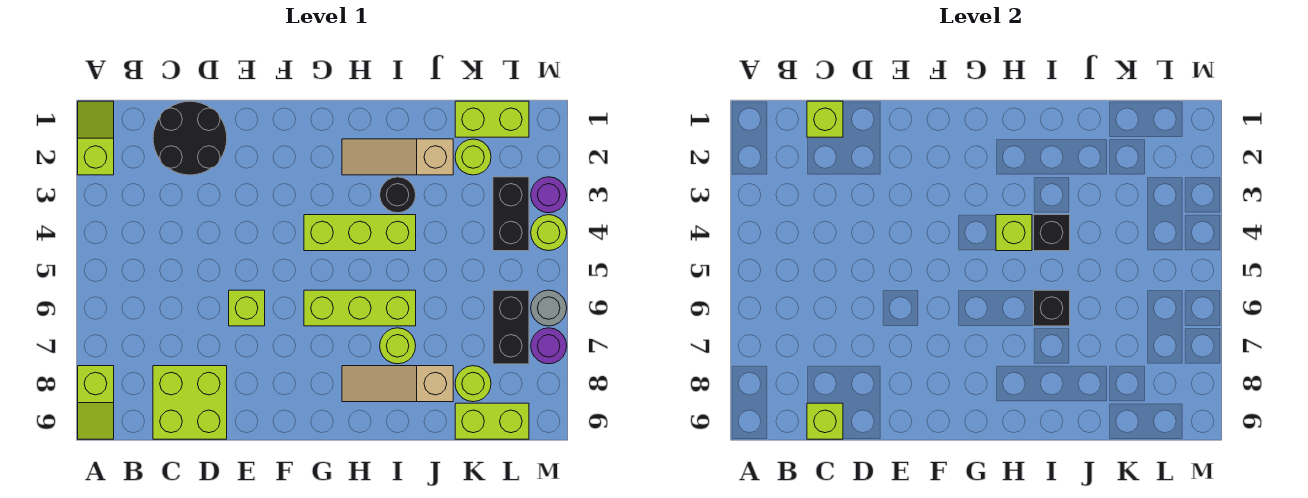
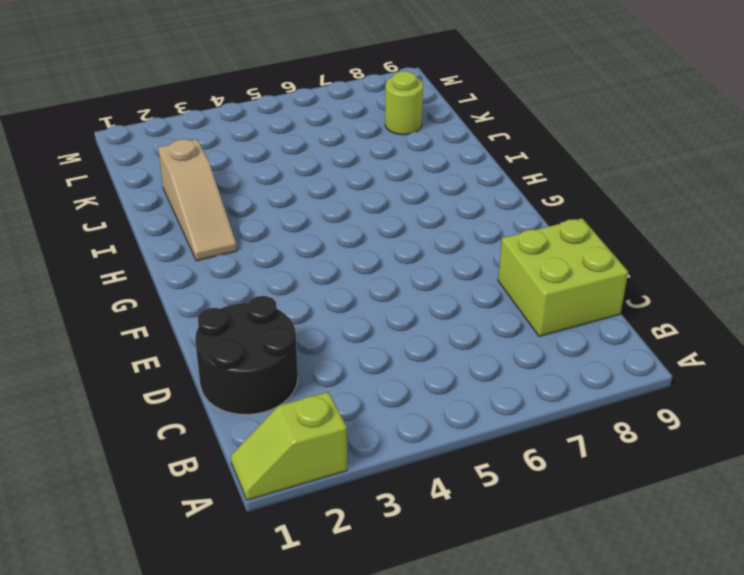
none -> lime 1x2 slope [78,366,114,439]
none -> lime 1x1 brick [229,290,265,326]
none -> lime 1x3 brick [304,215,416,251]

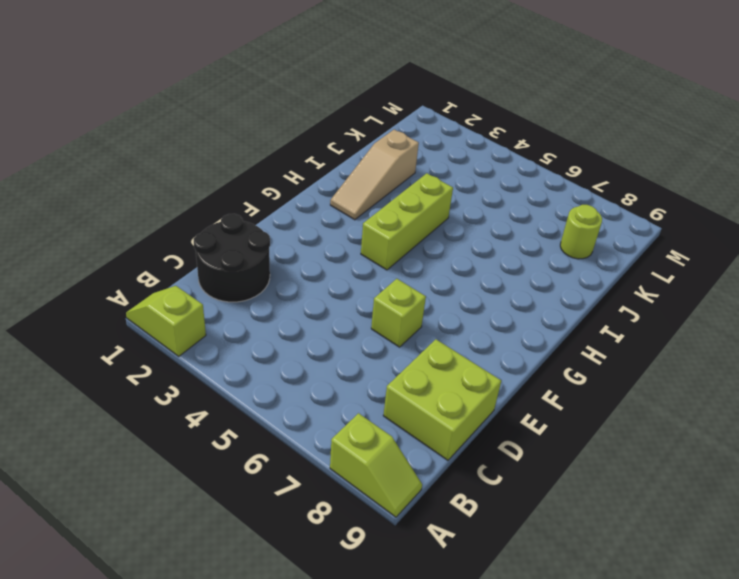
none -> lime 1x3 brick [304,290,416,326]
none -> tan 1x3 slope [342,366,453,402]
none -> black 1x1 round brick [380,177,416,213]

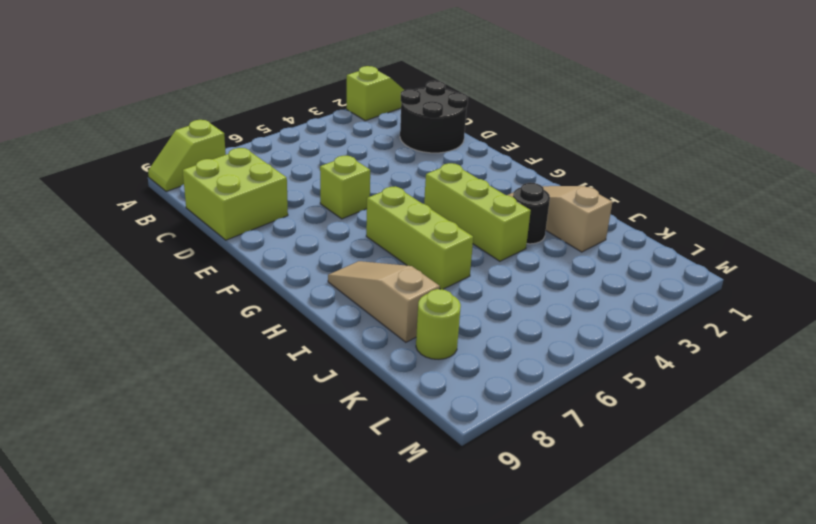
none -> lime 1x1 round brick [380,328,416,364]
none -> lime 1x2 brick [455,101,529,137]
none -> lime 1x1 round brick [455,139,491,175]

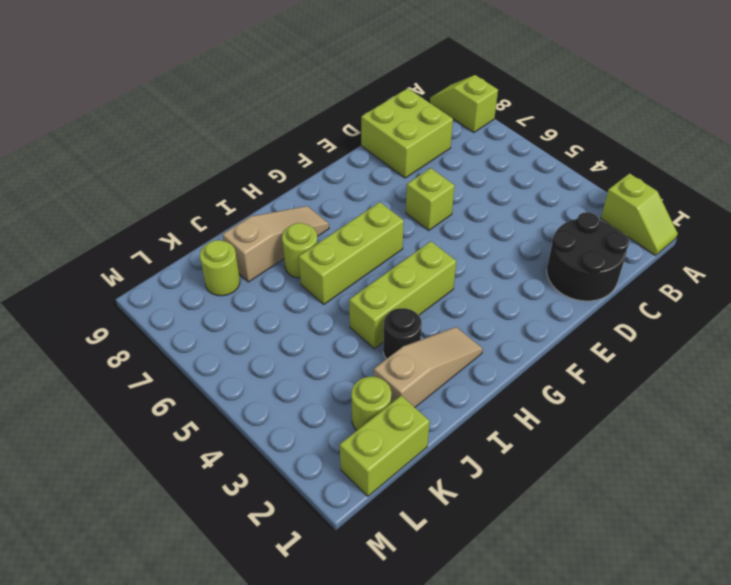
none -> lime 1x2 brick [455,403,529,439]
none -> black 1x2 brick [493,177,529,251]
none -> black 1x2 brick [493,290,529,364]

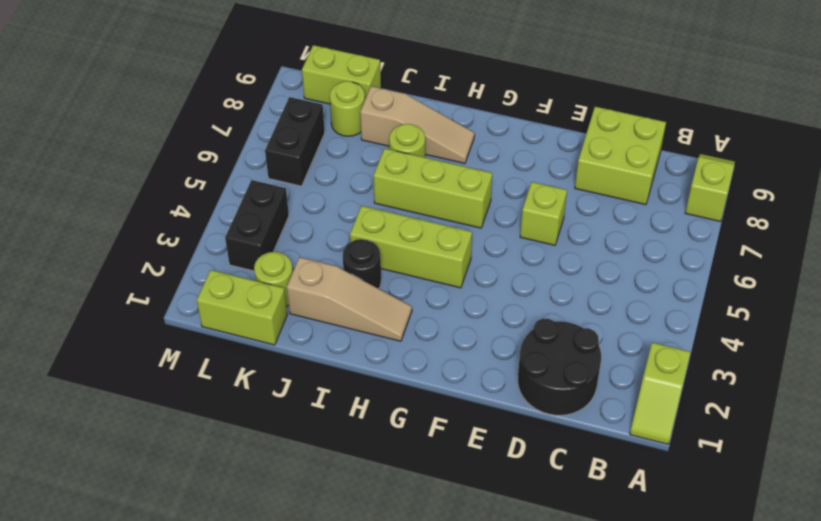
none -> purple 1x1 round brick [531,177,567,213]
none -> lime 1x1 round brick [531,215,567,251]
none -> grey 1x1 round brick [531,290,567,326]

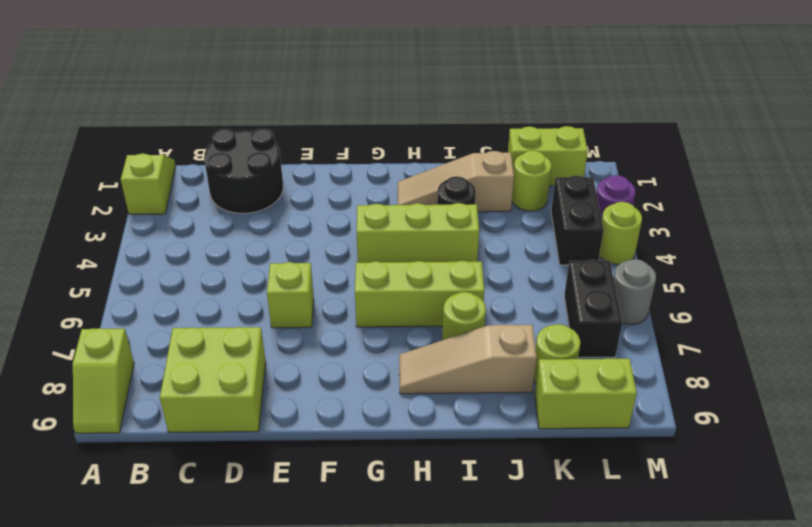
none -> purple 1x1 round brick [531,328,567,364]
none -> lime 1x1 brick [807,101,843,137]
none -> lime 1x1 brick [807,403,843,439]

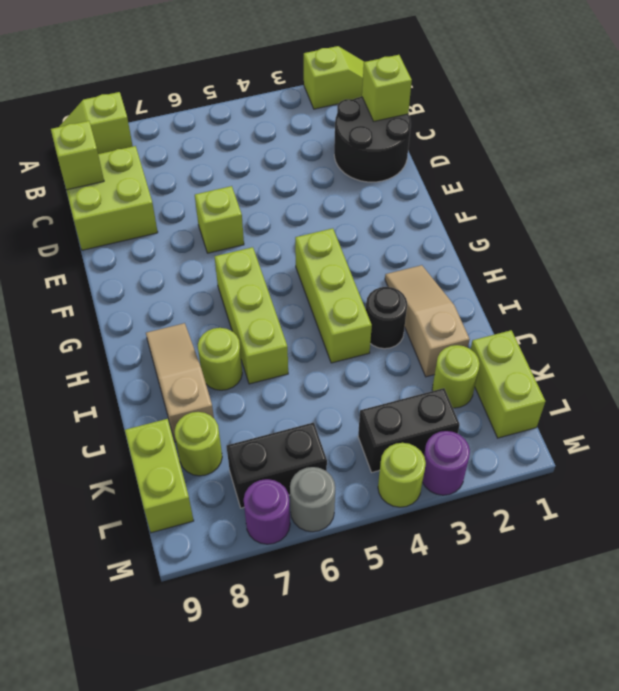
none -> lime 1x1 brick [996,215,1032,251]
none -> black 1x1 brick [1034,215,1070,251]
none -> black 1x1 brick [1034,290,1070,326]

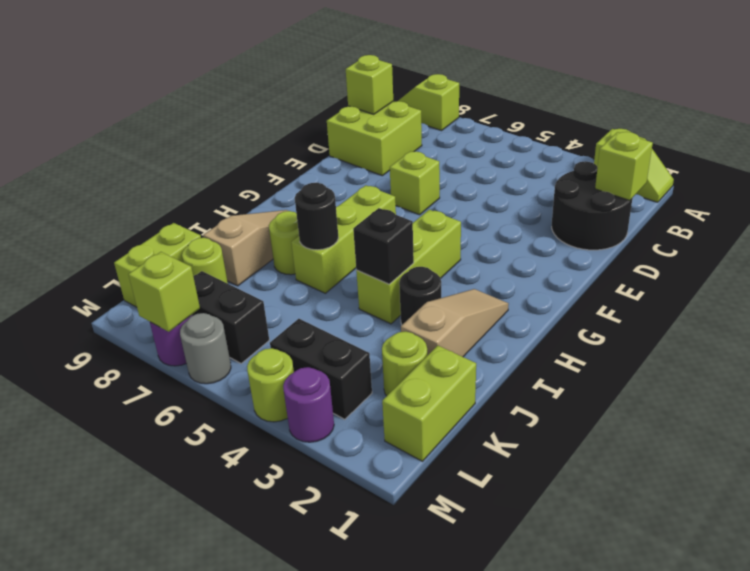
black 1x1 round brick [295,183,338,250] -> black 1x1 brick [1034,290,1070,326]
lime 1x1 brick [128,252,200,332] -> lime 1x1 brick moved to [996,215,1032,251]

